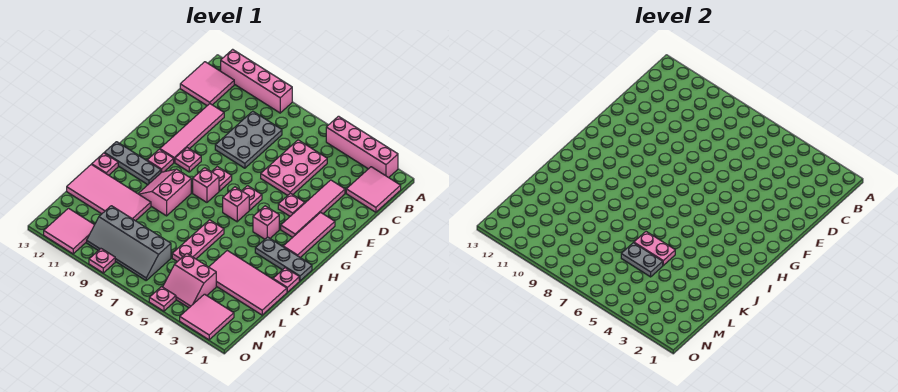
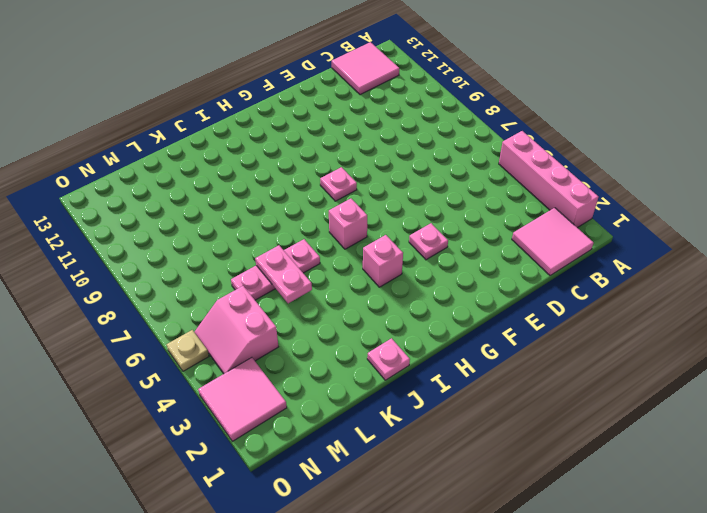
tan 1x1 plate [167,330,209,371] -> pink 1x1 plate [149,287,176,311]
none -> pink 1x4 brick [221,49,292,113]
none -> pink 2x3 plate [261,140,327,195]
none -> grey 2x3 plate [215,111,282,168]
none -> pink 1x4 tile [281,180,345,237]

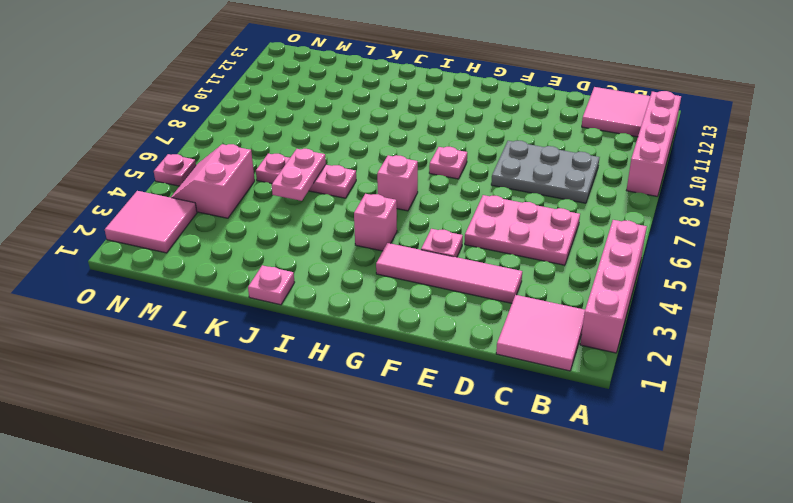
none -> pink 1x4 tile [160,104,224,162]
none -> pink 1x3 tile [283,212,335,257]
none -> pink 1x1 plate [242,186,262,210]
none -> pink 1x1 plate [175,148,201,172]

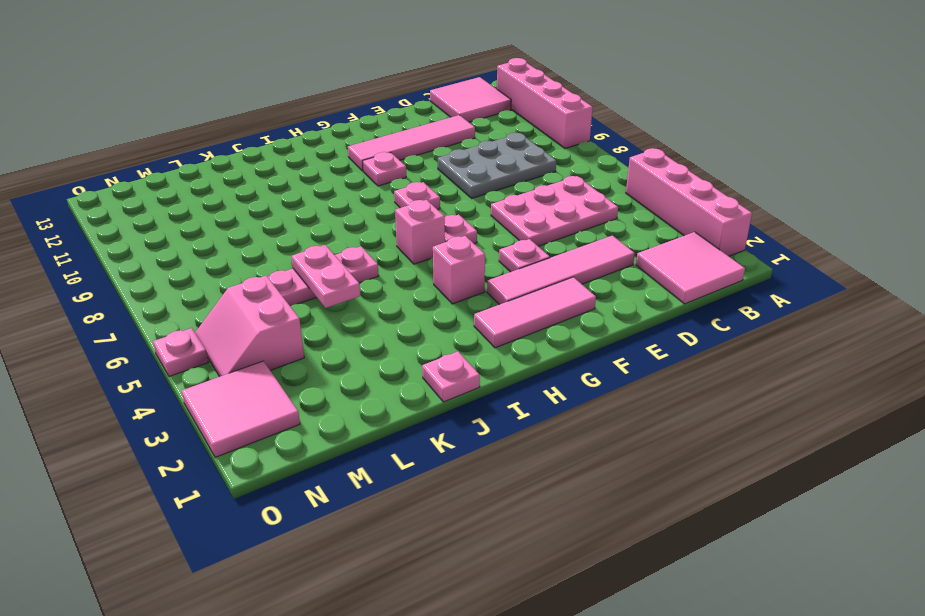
none -> pink 1x1 brick [193,168,219,202]
none -> pink 1x1 plate [147,149,174,173]
none -> grey 1x3 plate [255,237,312,281]
none -> pink 2x2 slope [138,169,191,216]

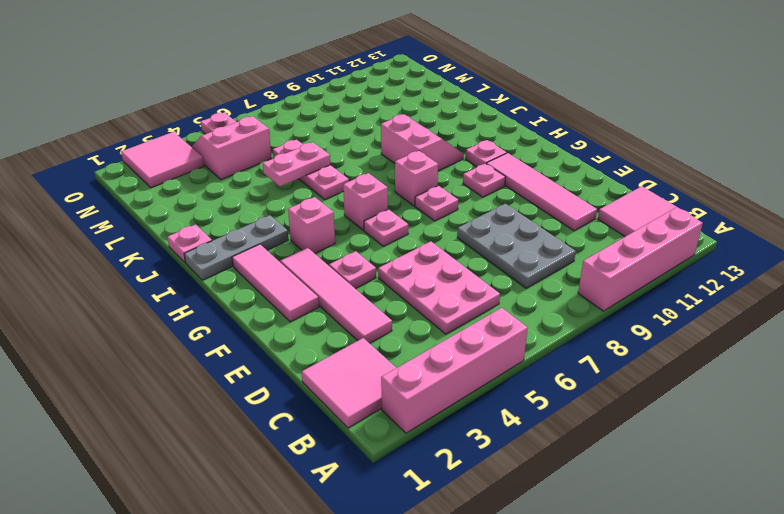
none -> grey 1x3 plate [105,142,161,185]
none -> pink 1x1 plate [92,153,118,175]
none -> pink 2x4 tile [209,251,287,315]
none -> pink 2x4 tile [67,164,151,221]

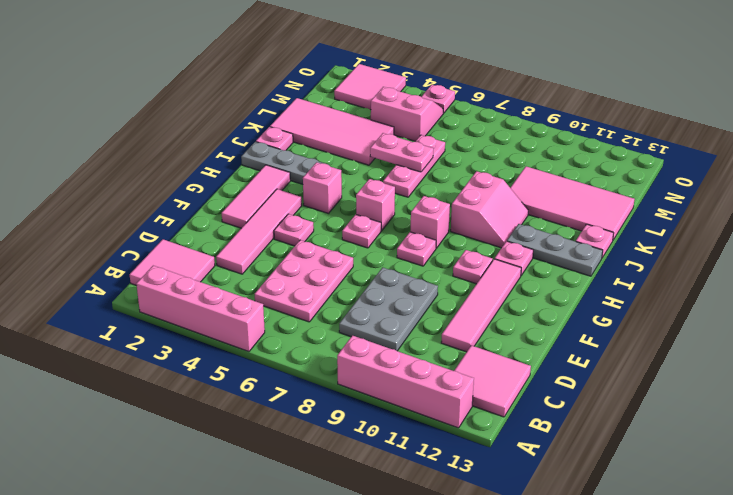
none -> grey 2x4 slope [87,206,171,280]
none -> pink 2x2 tile [44,208,94,254]
none -> pink 1x1 plate [89,249,115,273]
none -> grey 1x2 plate [621,243,663,277]

